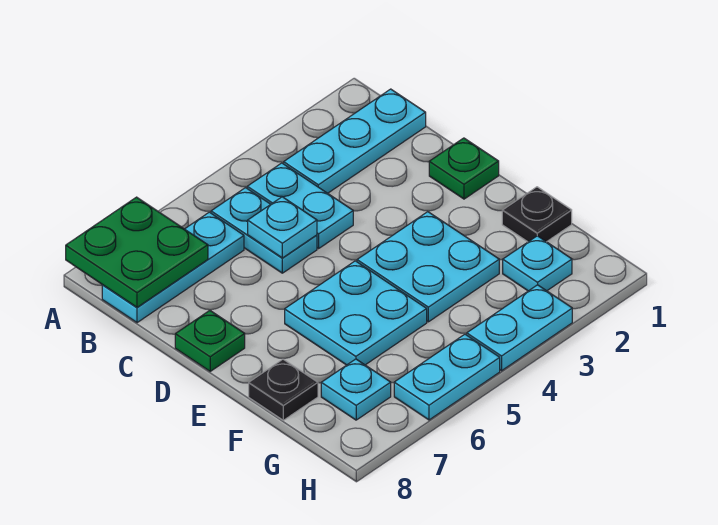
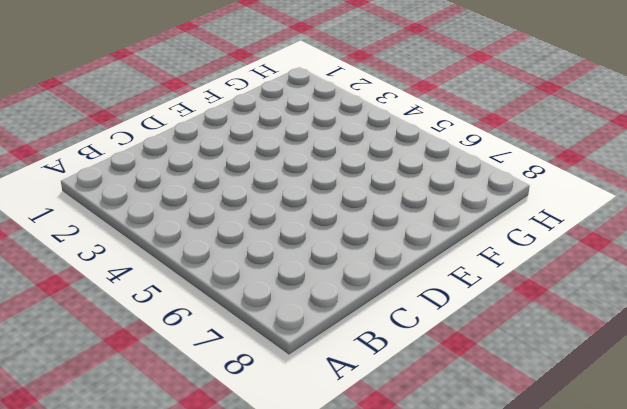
none -> cyan 1x3 plate [284,89,426,193]
none -> cyan 1x2 plate [247,163,353,248]
none -> cyan 1x2 plate [211,188,317,273]

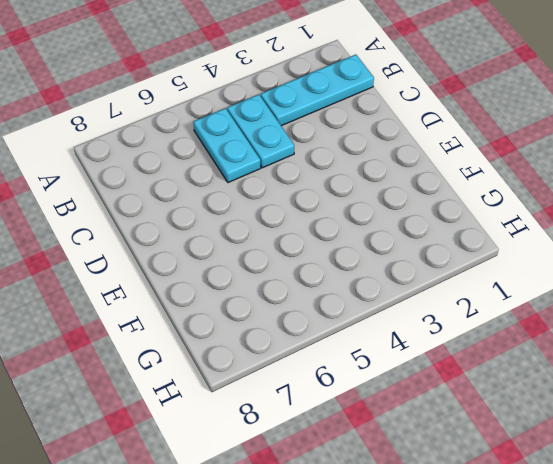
none -> cyan 1x3 plate [102,212,244,323]
none -> green 1x1 plate [429,138,499,199]
none -> green 1x1 plate [175,311,245,371]

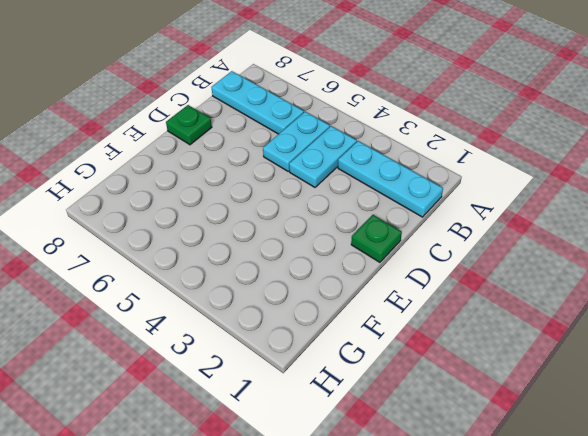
none -> cyan 2x2 plate [357,212,499,322]
none -> cyan 2x2 plate [285,261,427,365]
none -> black 1x1 plate [502,187,572,242]

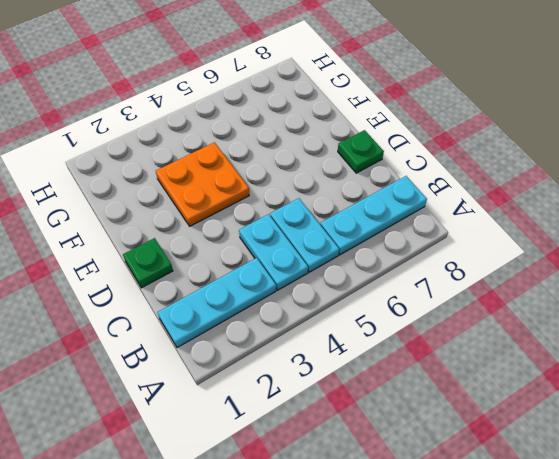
orange 2x2 plate [156,142,249,226] -> cyan 2x2 plate [357,212,499,322]
none -> cyan 2x2 plate [285,261,427,365]
none -> black 1x1 plate [502,187,572,242]
none -> black 1x1 plate [249,359,318,420]

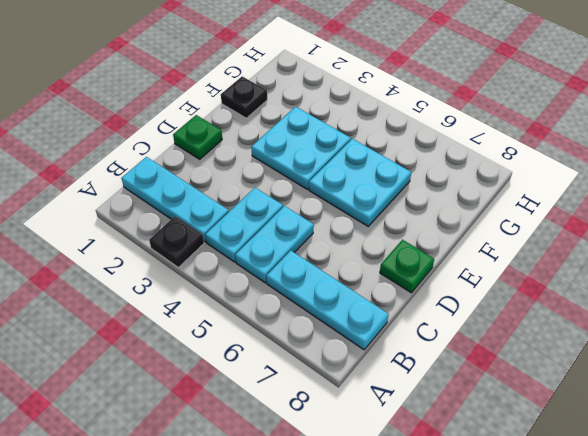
black 1x1 plate [149,216,204,267] -> black 1x1 plate moved to [249,359,318,420]
none -> cyan 1x1 plate [503,236,572,291]
none -> cyan 1x1 plate [321,359,391,420]
none -> cyan 1x2 plate [467,285,572,371]

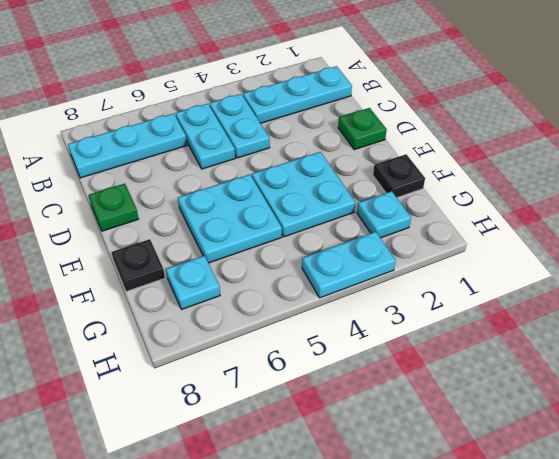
none -> cyan 1x2 plate [394,334,500,420]
none -> green 2x2 plate [66,197,208,307]
none -> cyan 1x1 plate [248,197,317,258]

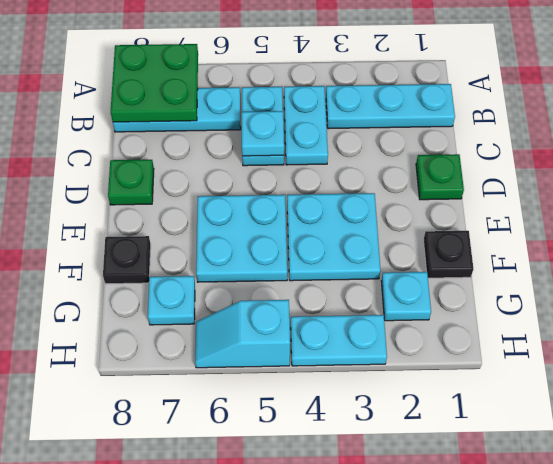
cyan 1x2 slope [195,300,290,368] -> cyan 1x2 plate [394,334,500,420]

